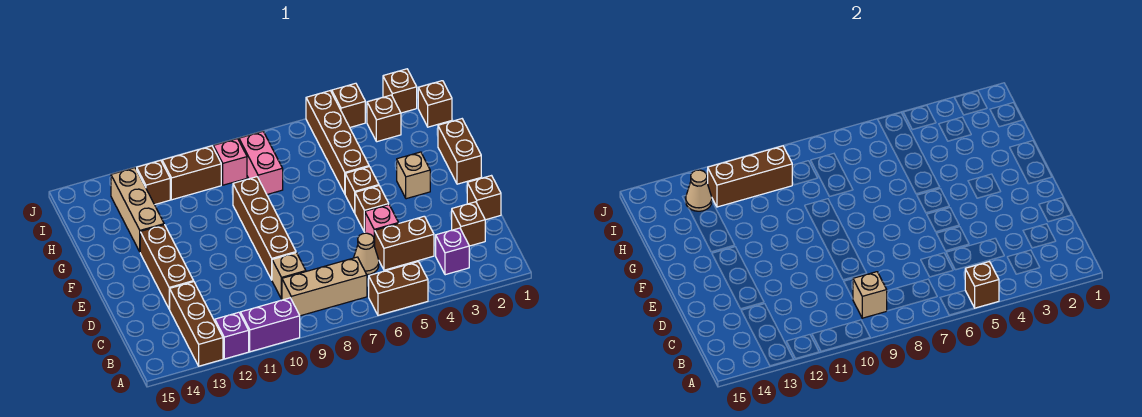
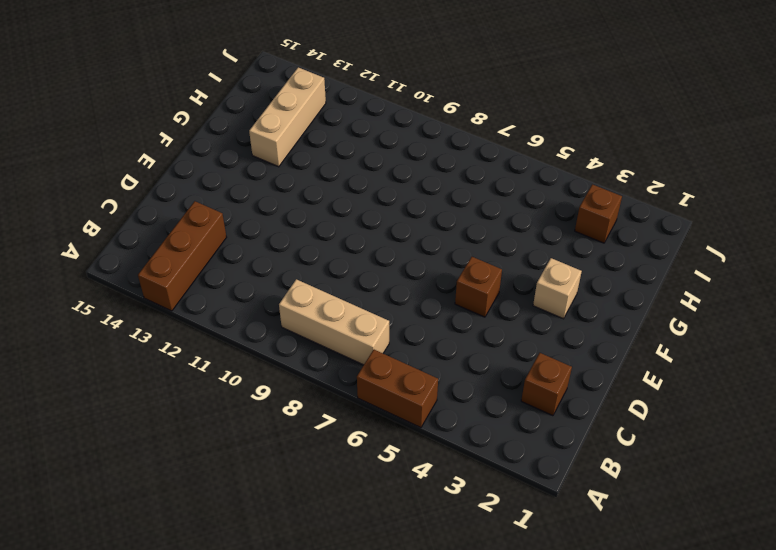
none -> purple 1x2 brick [240,298,300,352]
none -> purple 1x1 brick [215,312,249,359]
none -> purple 1x1 brick [436,228,469,275]
none -> brown 1x2 brick [375,216,434,270]

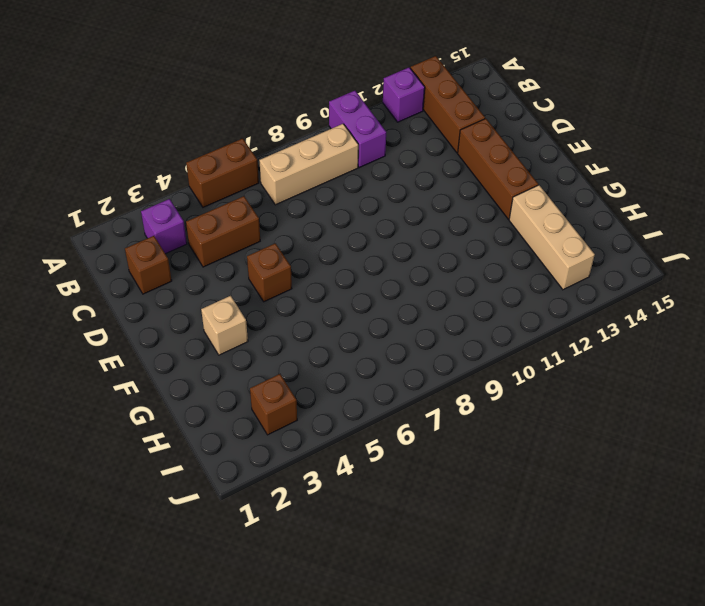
purple 1x2 brick [329,91,386,167] -> purple 1x2 brick turned to [240,298,300,352]
none -> tan 1x1 cone [354,233,379,275]
none -> tan 1x1 brick [272,253,306,299]
none -> brown 1x1 brick [467,176,501,220]
none -> pink 1x1 brick [365,205,399,246]

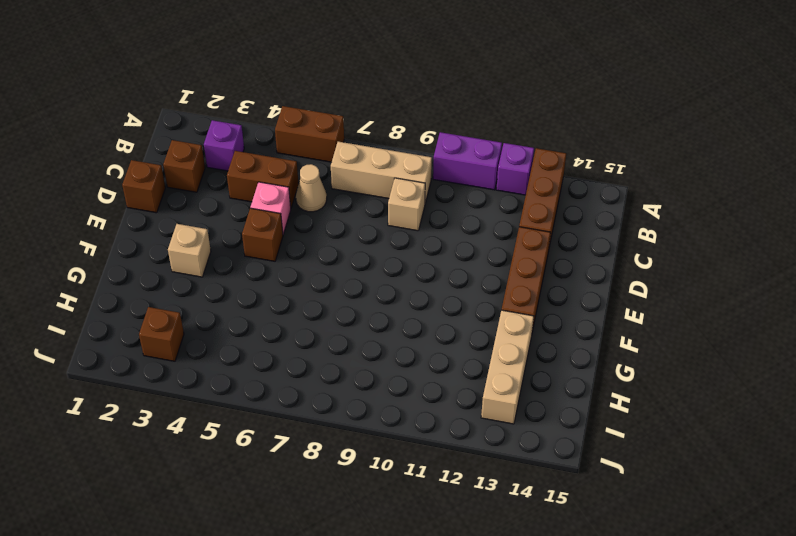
none -> brown 1x4 brick [233,177,296,280]
none -> brown 1x2 brick [438,119,481,184]
none -> brown 1x1 brick [345,167,379,213]
none -> brown 1x4 brick [306,91,369,193]

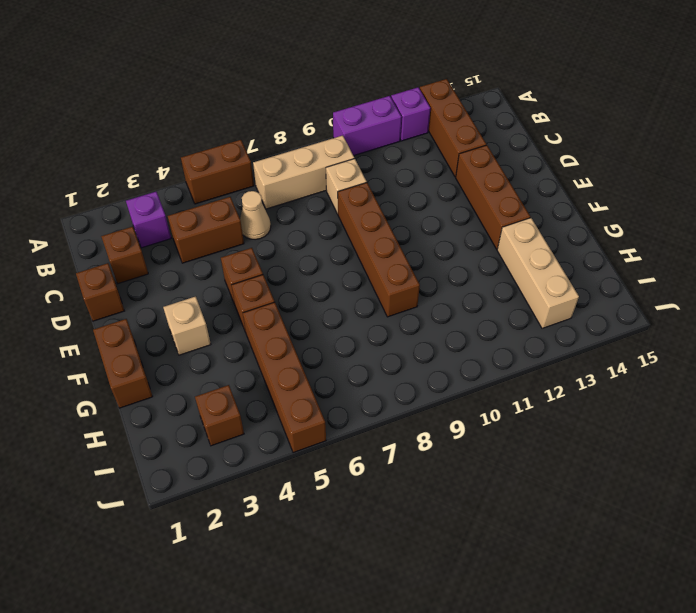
none -> pink 1x1 brick [365,205,399,246]
none -> pink 1x2 brick [239,132,283,194]
none -> brown 1x1 brick [418,81,452,127]
none -> pink 1x1 brick [213,139,247,185]

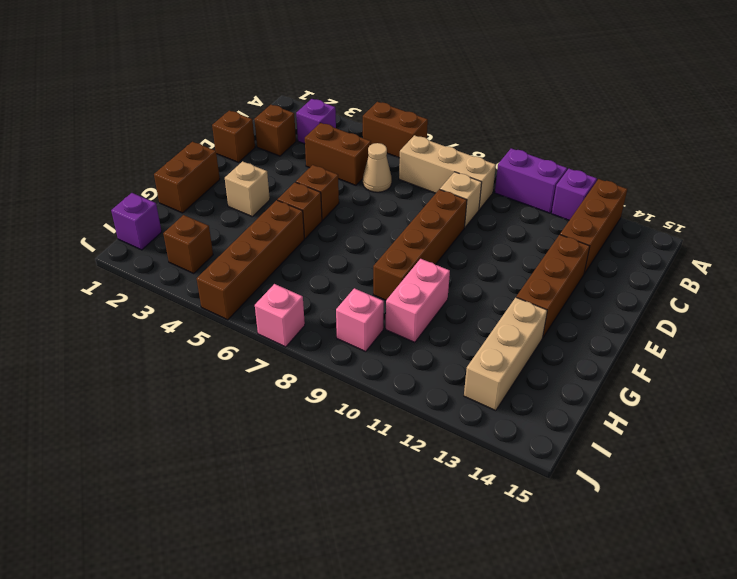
pink 1x2 brick [386,259,450,342] -> pink 1x2 brick moved to [239,132,283,194]
purple 1x1 brick [111,193,162,250] -> brown 1x1 brick [418,81,452,127]
pink 1x1 brick [255,284,305,347] -> pink 1x1 brick moved to [365,205,399,246]
none -> brown 1x2 brick [162,146,221,200]
none -> brown 1x1 brick [136,160,170,205]
none -> brown 1x1 brick [383,69,417,113]
none -> brown 1x1 brick [332,83,365,127]

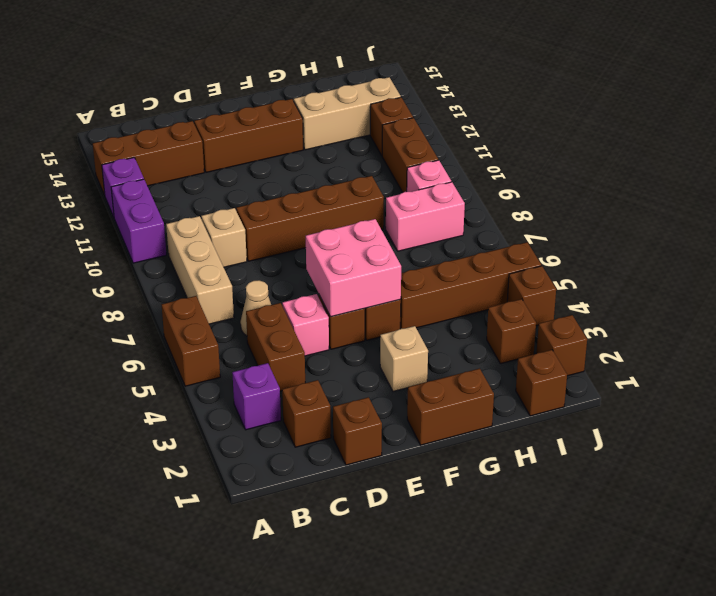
pink 2x2 brick [306,219,401,317] -> none
none -> brown 1x1 brick [965,262,999,308]
none -> tan 1x1 brick [853,272,887,318]
none -> brown 1x3 brick [708,146,792,207]
none -> tan 1x1 cone [686,170,712,211]

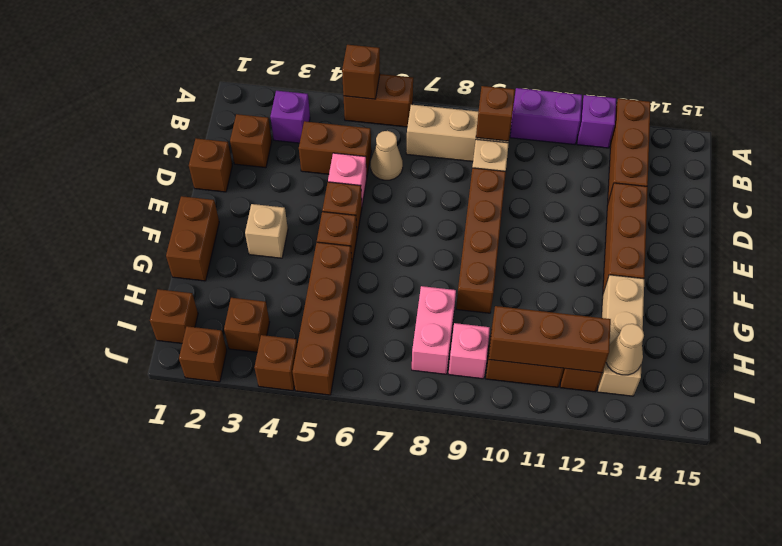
brown 1x1 brick [476,86,515,141] -> tan 1x1 brick [853,272,887,318]

